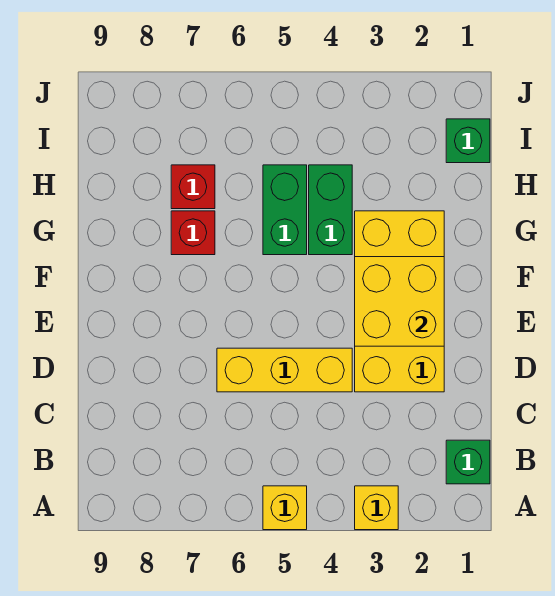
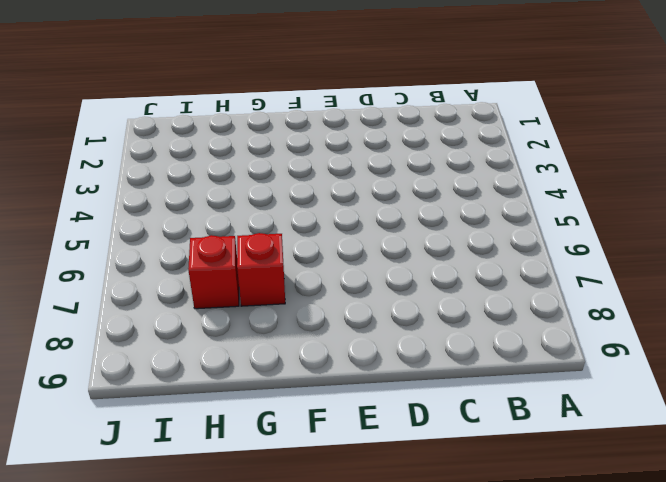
none -> yellow 1x1 brick [355,486,398,530]
none -> yellow 1x1 brick [263,486,307,530]

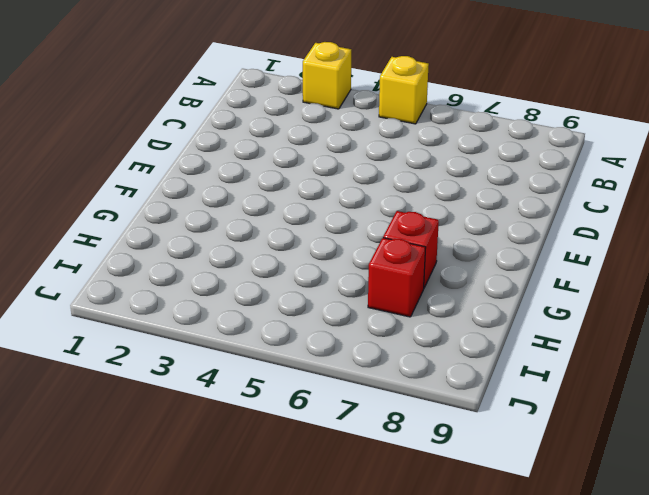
none -> green 1x1 brick [446,440,490,484]
none -> yellow 2x4 brick [355,211,444,392]

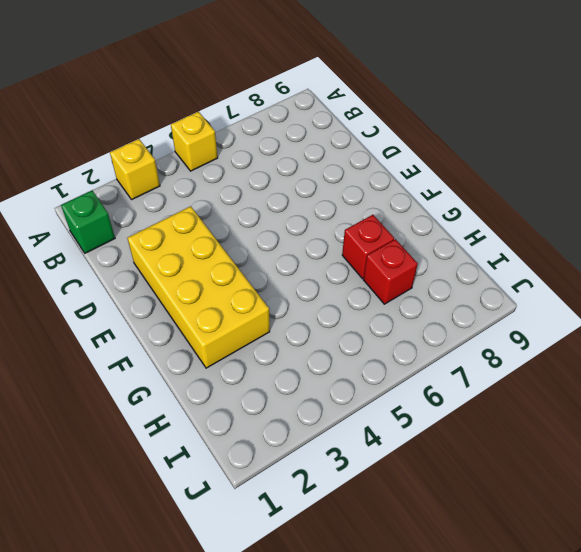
none -> yellow 1x3 brick [217,348,352,392]
none -> green 1x2 brick [309,165,352,255]

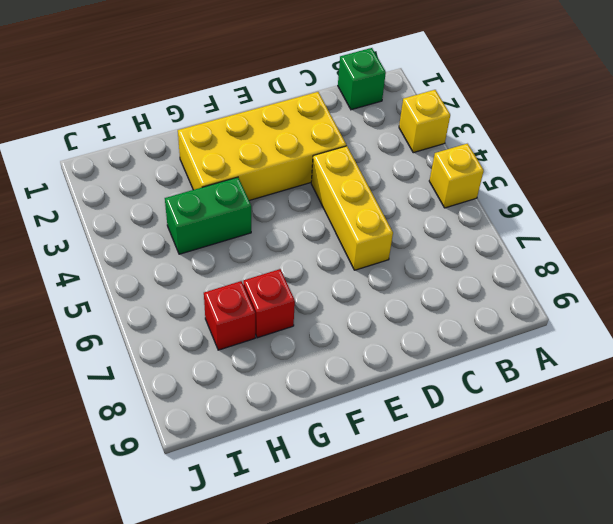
none -> green 1x2 brick [263,165,307,255]
none -> green 1x1 brick [446,119,490,163]

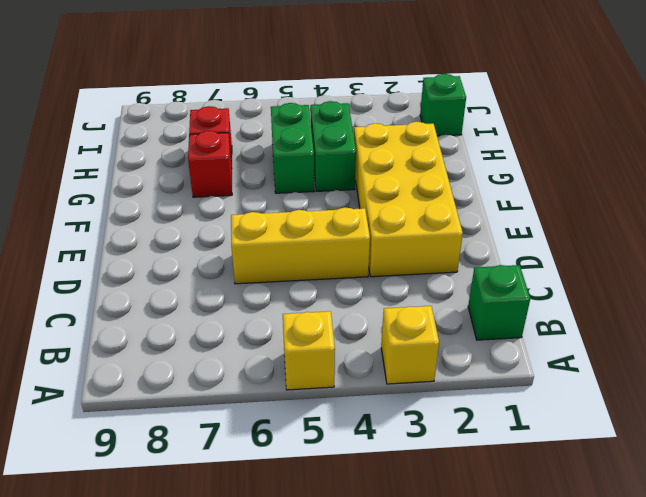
none -> yellow 2x2 brick [355,257,444,346]

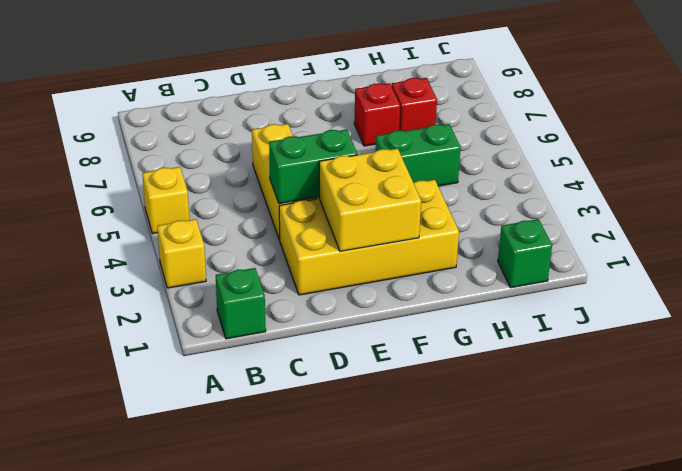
green 1x2 brick [269,129,357,204] -> green 1x2 brick moved to [309,165,352,255]

